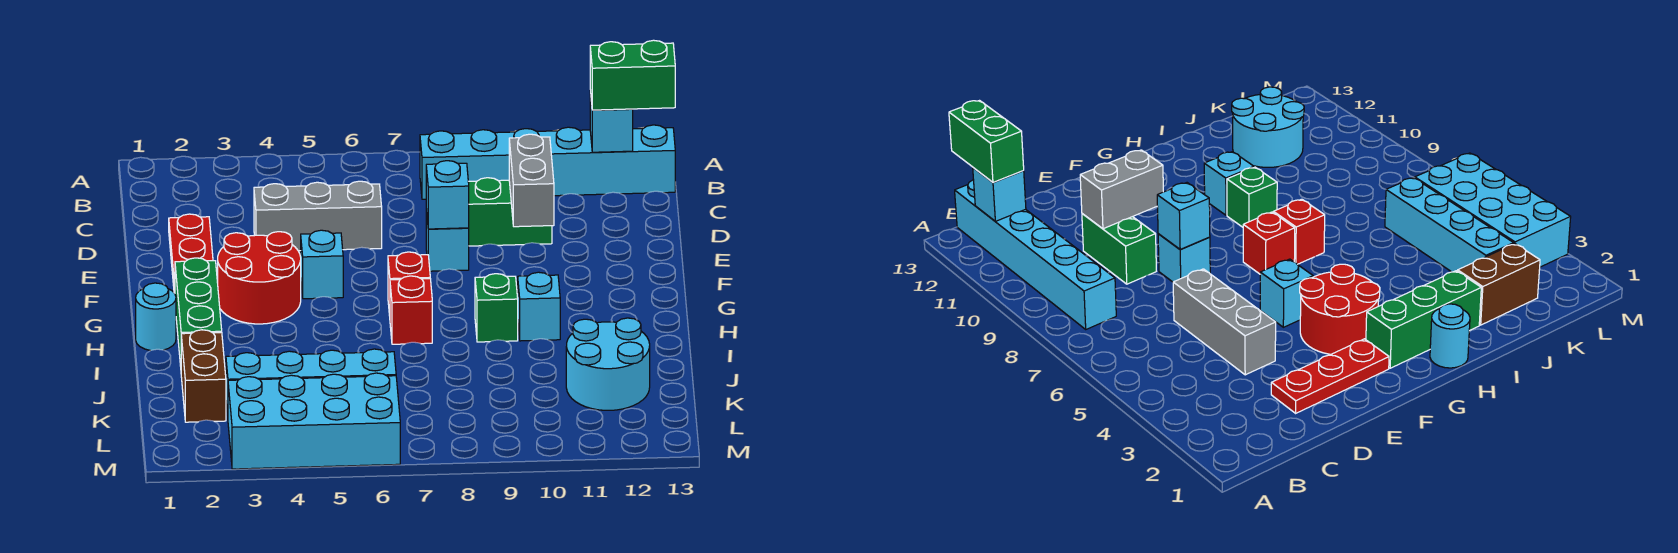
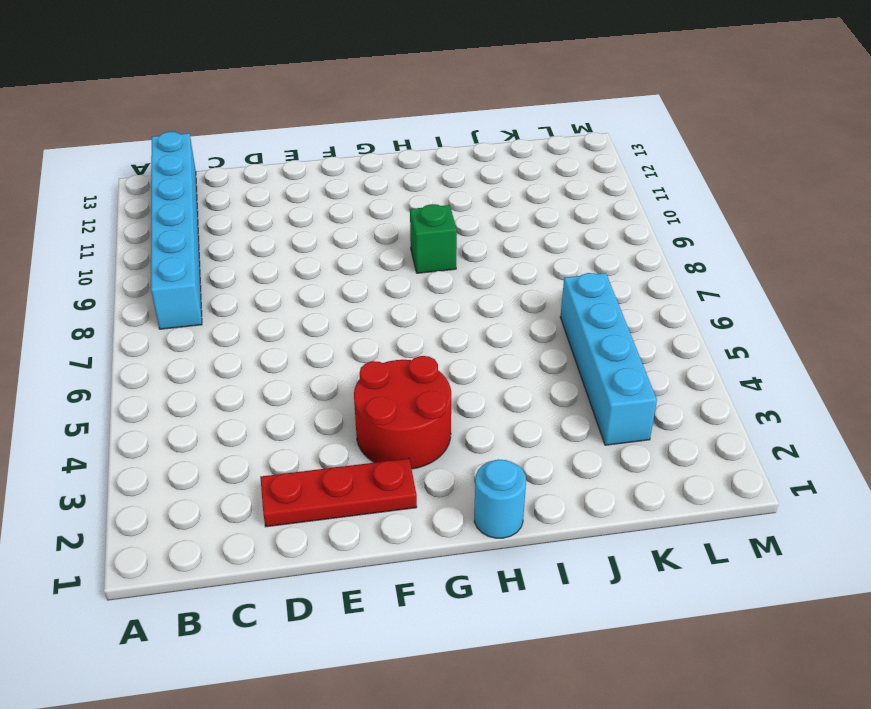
none -> grey 1x3 brick [254,181,382,251]
none -> green 1x2 brick [468,178,552,246]
none -> cyan 1x1 brick [426,210,469,271]

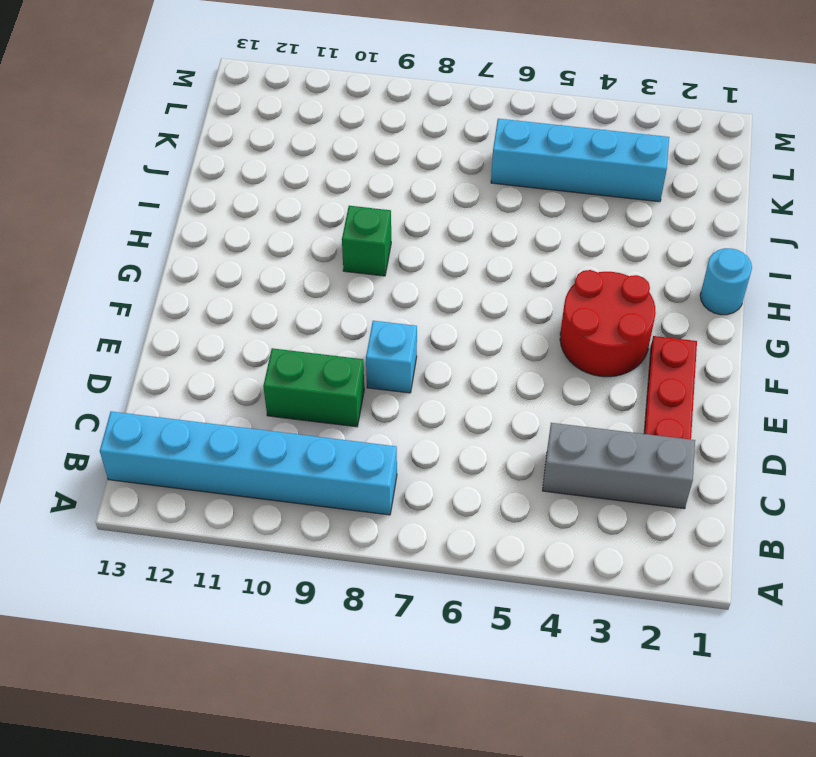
grey 1x3 brick [543,423,695,509] -> grey 1x3 brick moved to [254,181,382,251]
none -> cyan 1x1 brick [301,230,343,299]
none -> green 1x3 brick [175,258,222,366]
none -> red 1x1 brick [388,252,430,316]

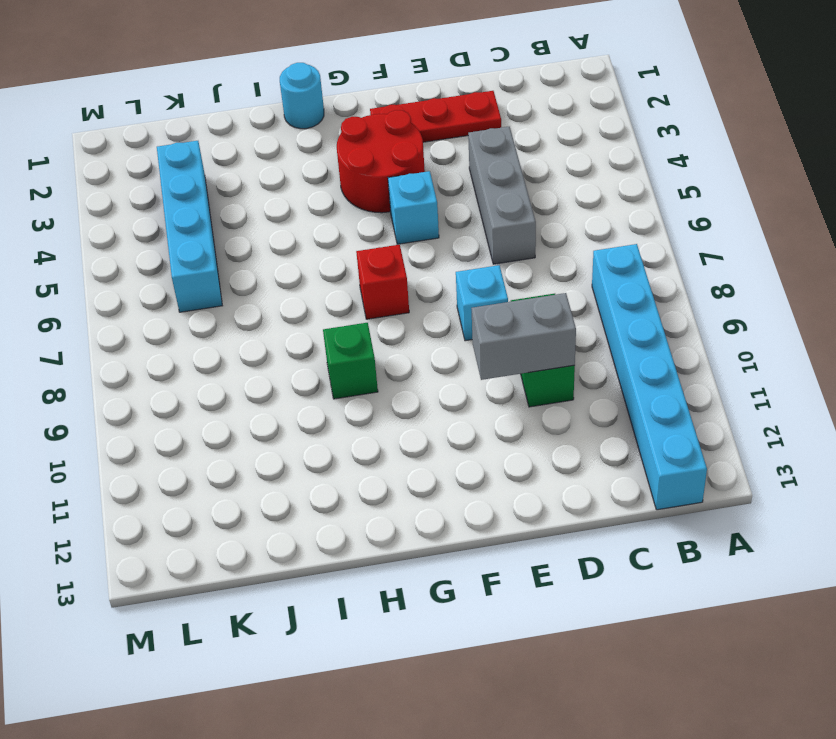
none -> green 1x3 brick [175,258,222,366]
none -> red 1x1 brick [390,276,432,344]
none -> cyan 1x1 brick [518,272,560,341]

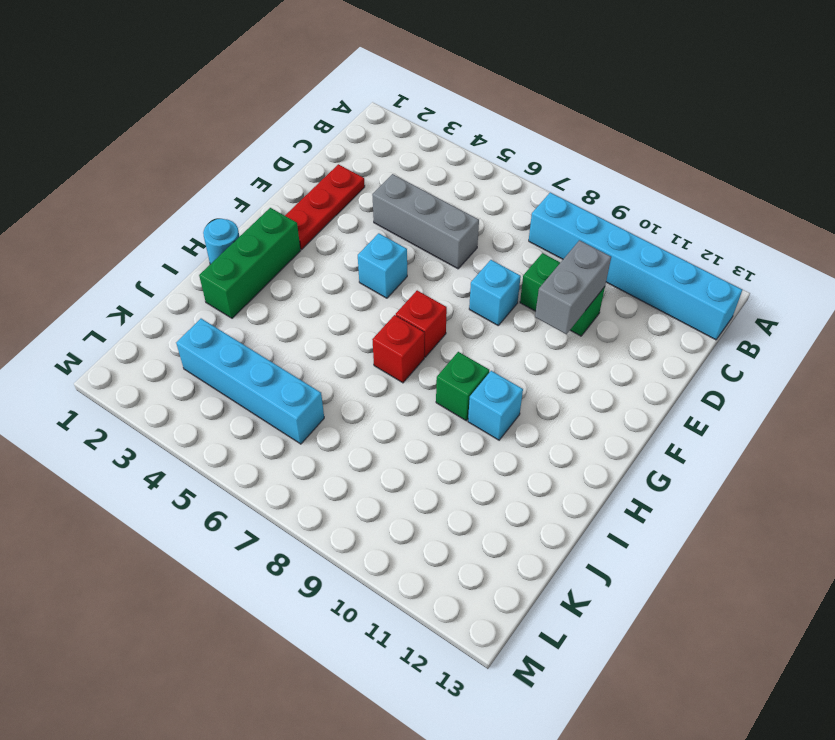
none -> red 2x2 round brick [218,232,301,324]
none -> brown 1x2 brick [181,330,226,422]
none -> cyan 2x2 round brick [566,318,650,410]

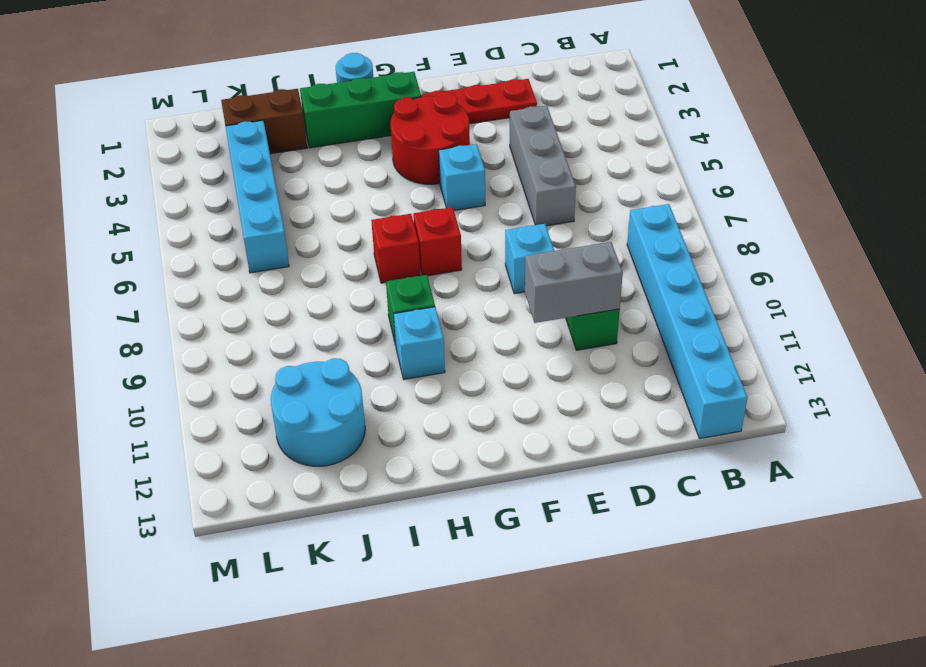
none -> cyan 2x4 brick [228,373,400,469]
none -> cyan 1x1 brick [590,91,633,152]
none -> cyan 1x1 brick [426,161,469,229]

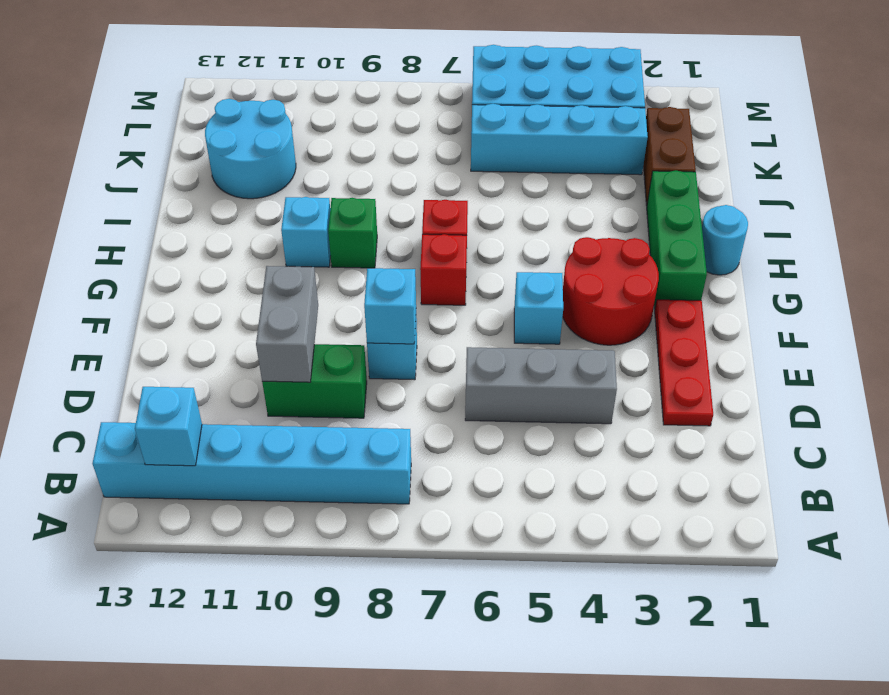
none -> green 1x2 brick [590,40,675,110]

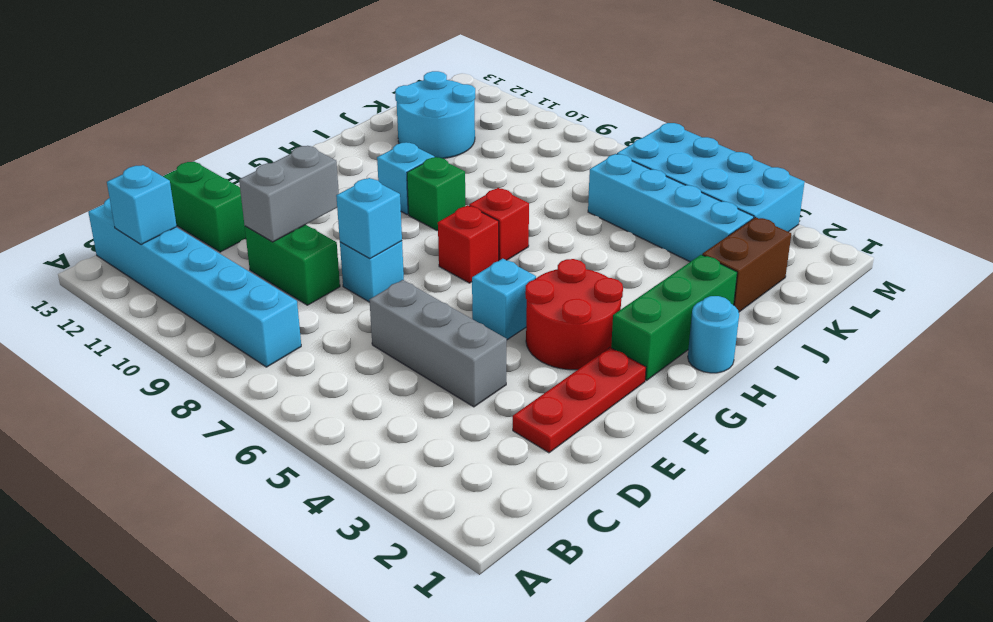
green 1x2 brick [163,161,246,252] -> green 1x2 brick moved to [590,40,675,110]

